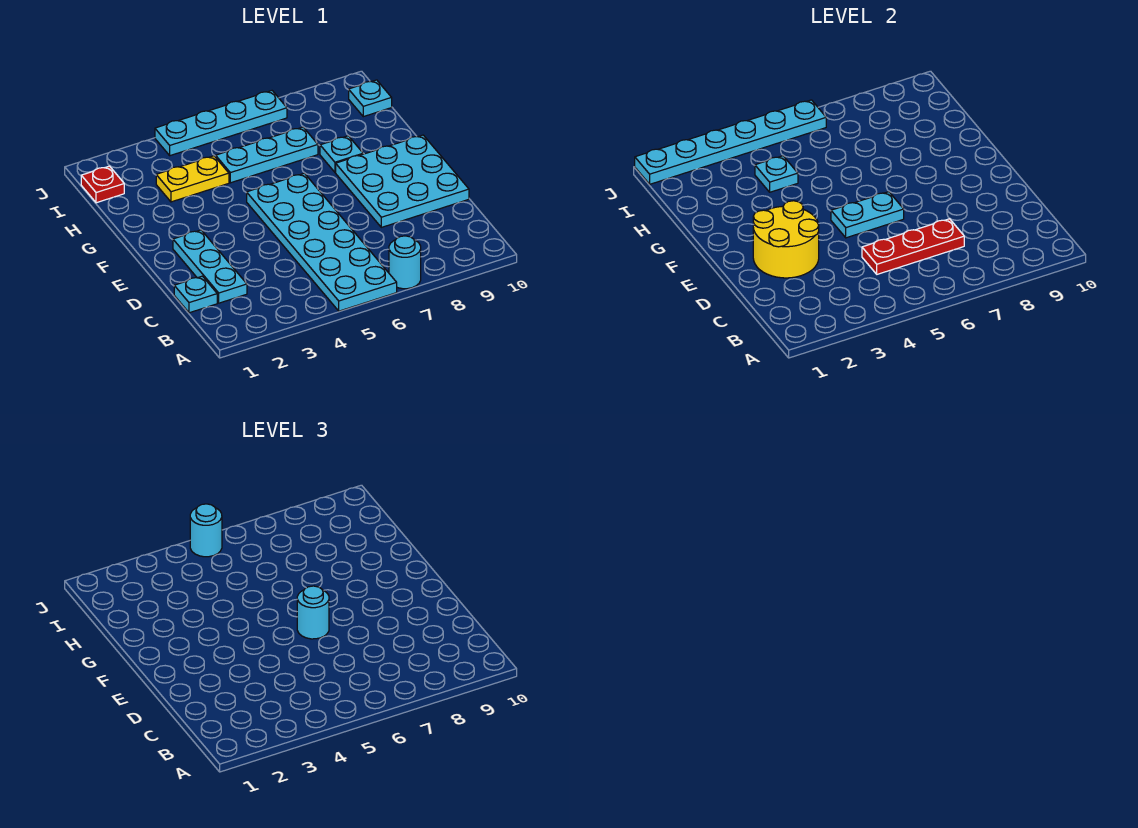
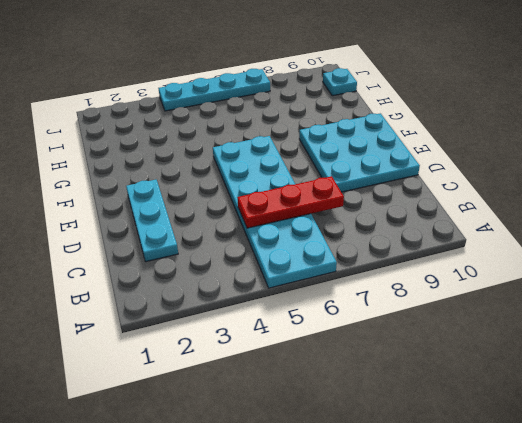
none -> cyan 1x1 round brick [389,236,421,289]
none -> cyan 1x1 plate [174,276,217,313]
none -> cyan 1x1 plate [320,136,363,172]

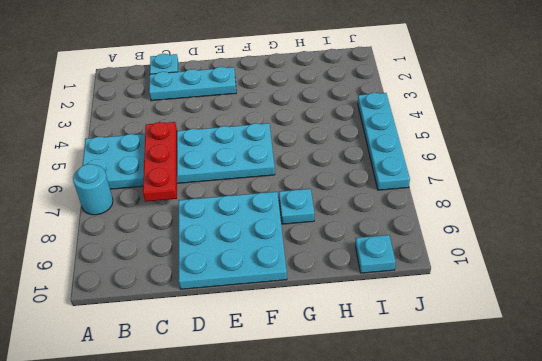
none -> yellow 1x2 plate [156,156,229,202]
none -> cyan 1x3 plate [216,127,318,183]
none -> red 1x1 plate [81,166,124,203]

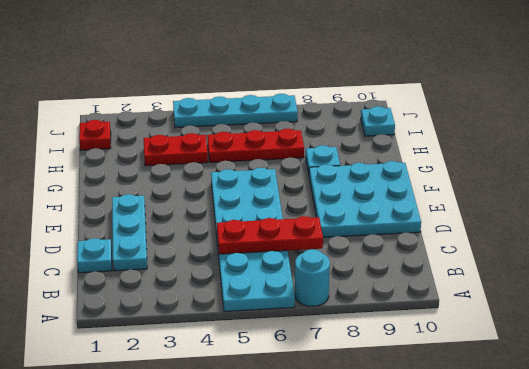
red 1x2 plate [144,133,208,166] -> yellow 1x2 plate [156,156,229,202]
red 1x3 plate [207,129,304,162] -> cyan 1x3 plate [216,127,318,183]
none -> yellow 2x2 round brick [753,201,819,278]
none -> cyan 1x2 plate [831,192,904,238]
none -> cyan 1x1 plate [755,156,798,192]

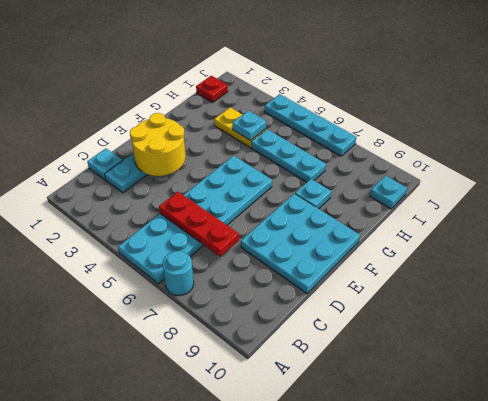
none -> cyan 1x2 plate [831,192,904,238]
none -> cyan 1x6 plate [635,100,826,184]
none -> cyan 1x1 round brick [297,586,329,639]

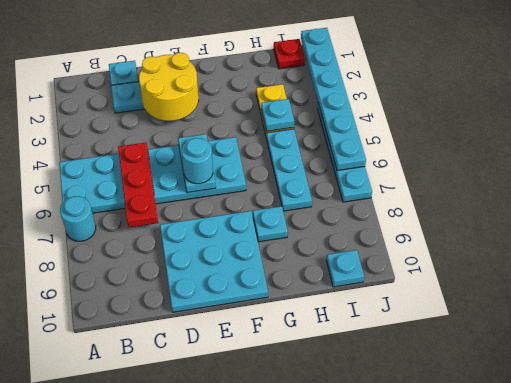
none -> cyan 1x1 round brick [190,504,222,557]

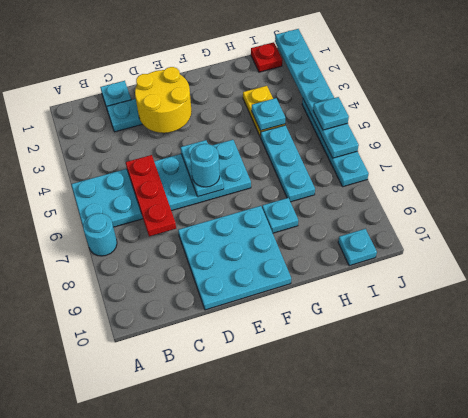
cyan 1x1 plate [313,97,349,130] -> cyan 1x1 round brick [190,504,222,557]

